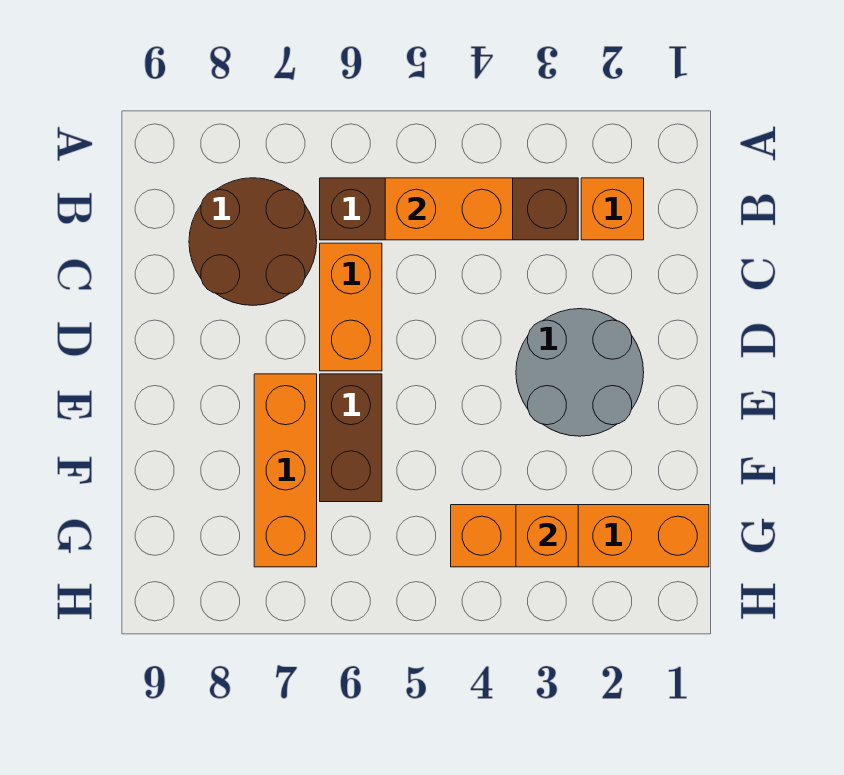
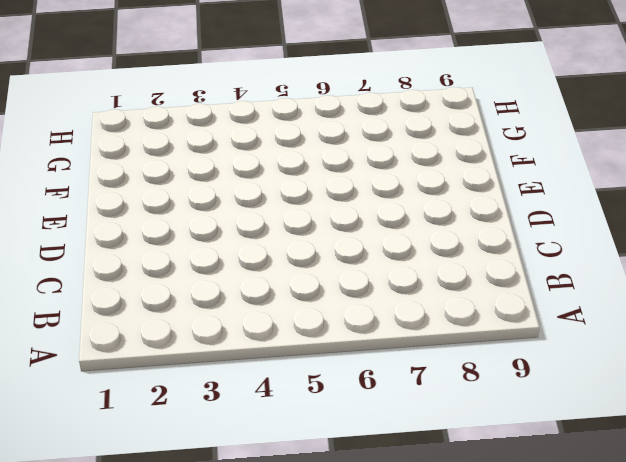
none -> orange 1x1 brick [581,178,644,240]
none -> brown 1x4 brick [320,178,578,240]

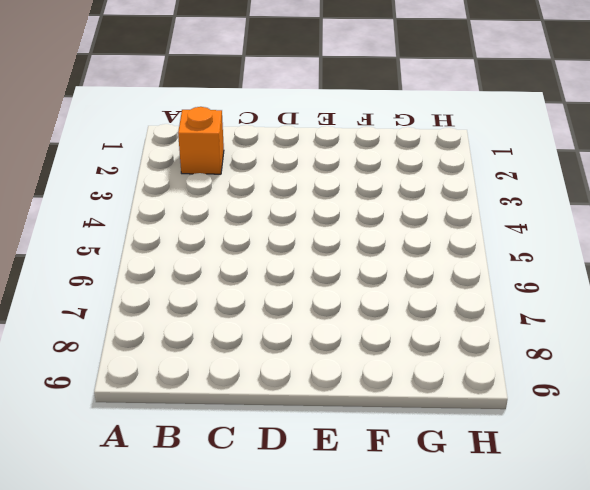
none -> brown 1x4 brick [320,178,578,240]
none -> brown 2x2 round brick [189,178,317,305]

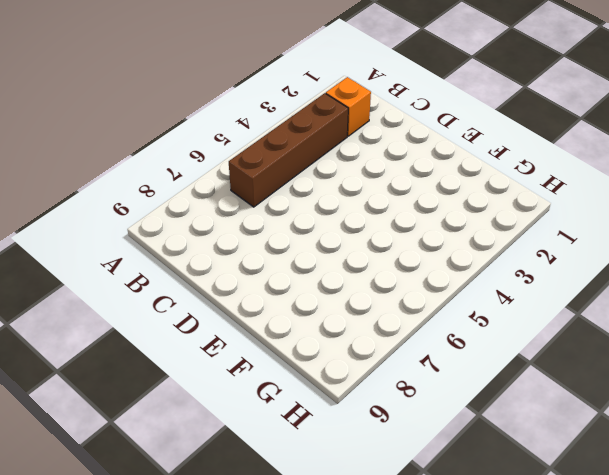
none -> brown 2x2 round brick [189,178,317,305]
none -> orange 1x2 brick [320,243,382,371]

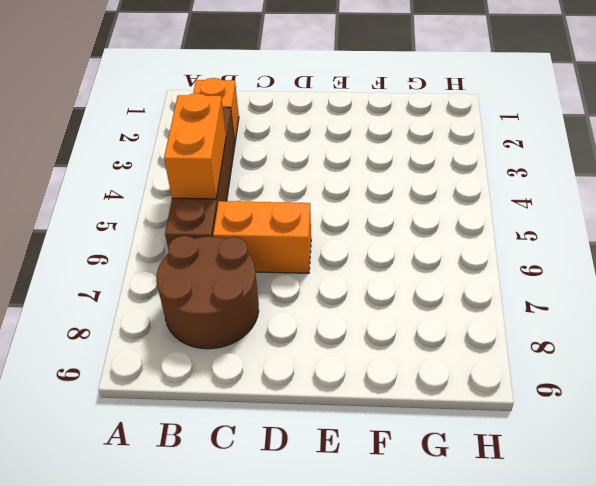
none -> grey 2x2 round brick [516,309,644,436]
none -> brown 1x2 brick [320,374,382,502]

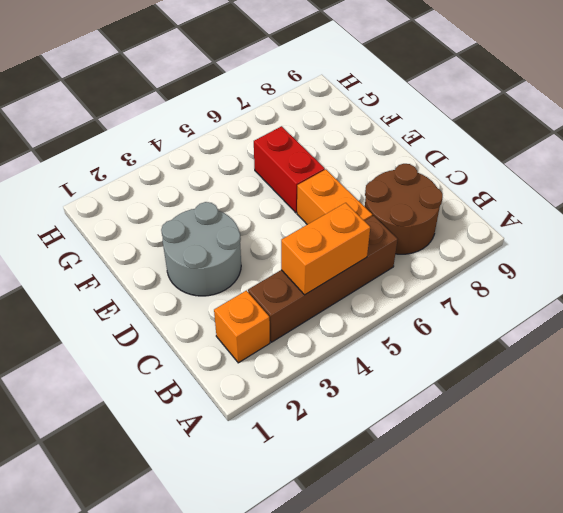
red 1x2 brick [254,126,325,213] -> brown 1x2 brick [320,374,382,502]
none -> orange 1x3 brick [254,374,317,567]
none -> orange 1x4 brick [451,505,709,567]

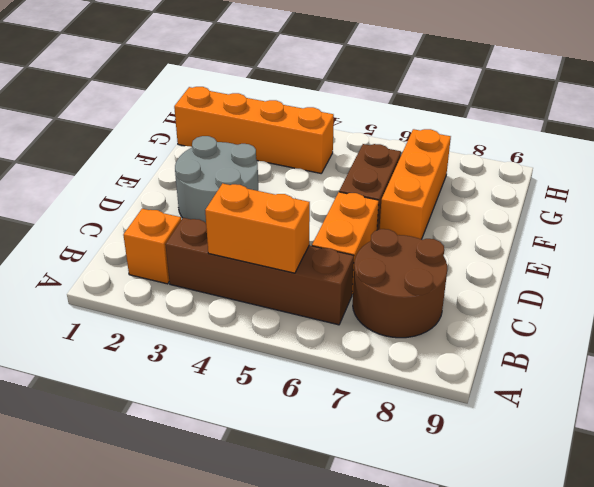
none -> orange 1x1 brick [516,505,578,567]

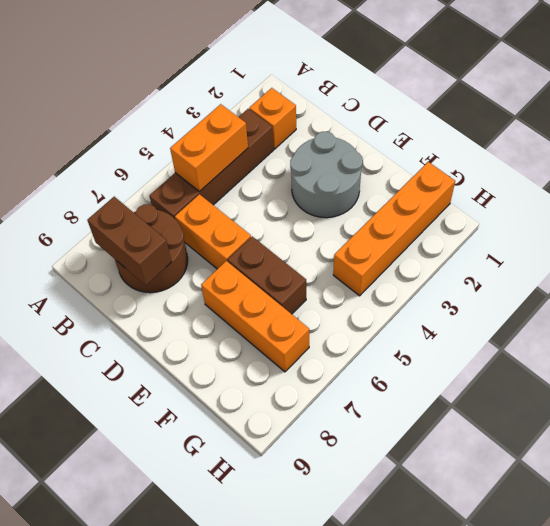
brown 1x2 brick [87,197,172,285] -> none
none -> orange 1x1 brick [516,505,578,567]

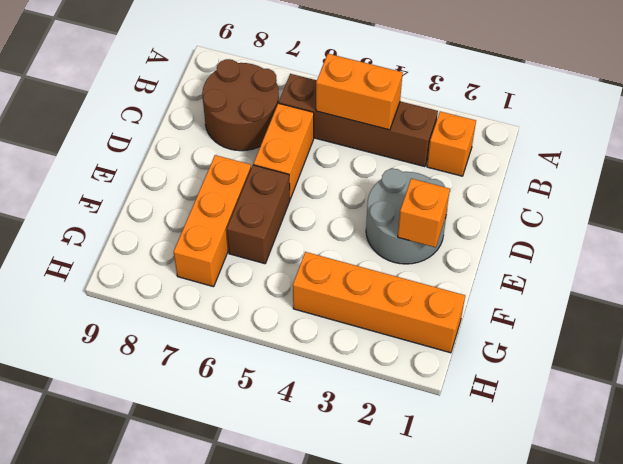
orange 1x1 brick [398,179,450,247] -> orange 1x1 brick moved to [516,505,578,567]

